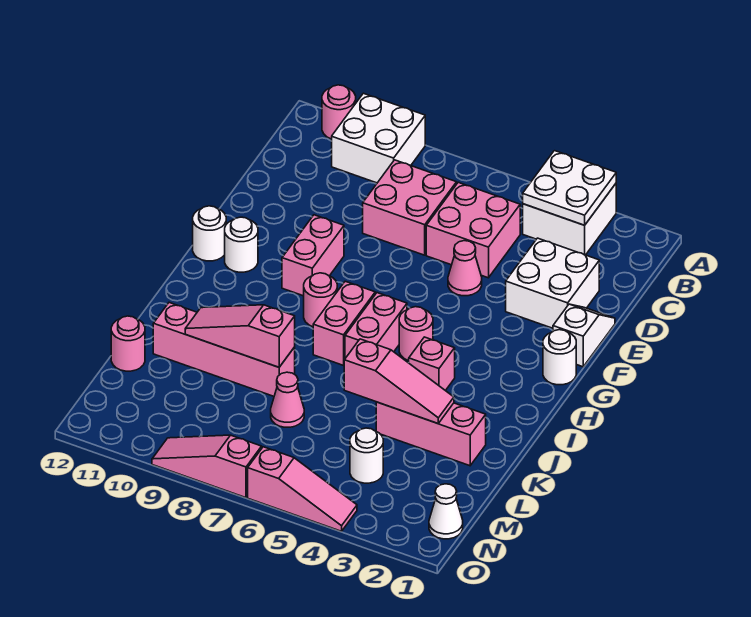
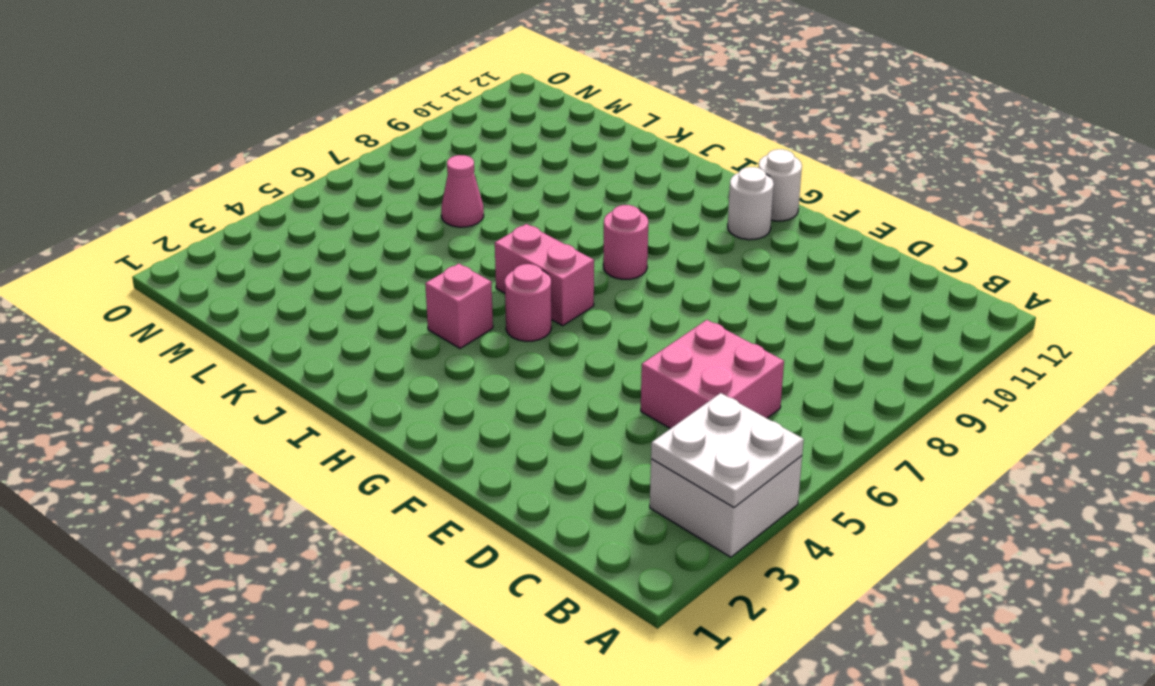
none -> white 2x2 brick [332,93,425,183]
none -> pink 1x1 round brick [322,85,356,139]
none -> pink 2x2 brick [363,160,457,255]

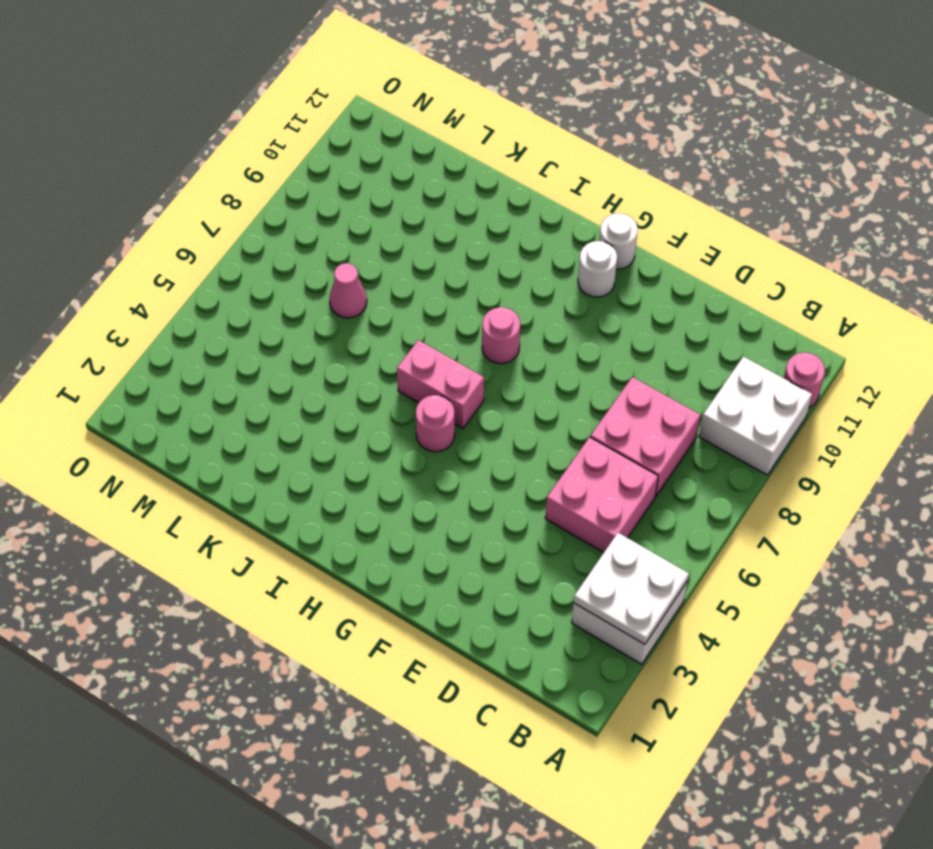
none -> white 2x2 brick [506,238,599,328]
none -> white 1x2 slope [553,304,615,367]
none -> pink 1x1 cone [448,241,482,296]

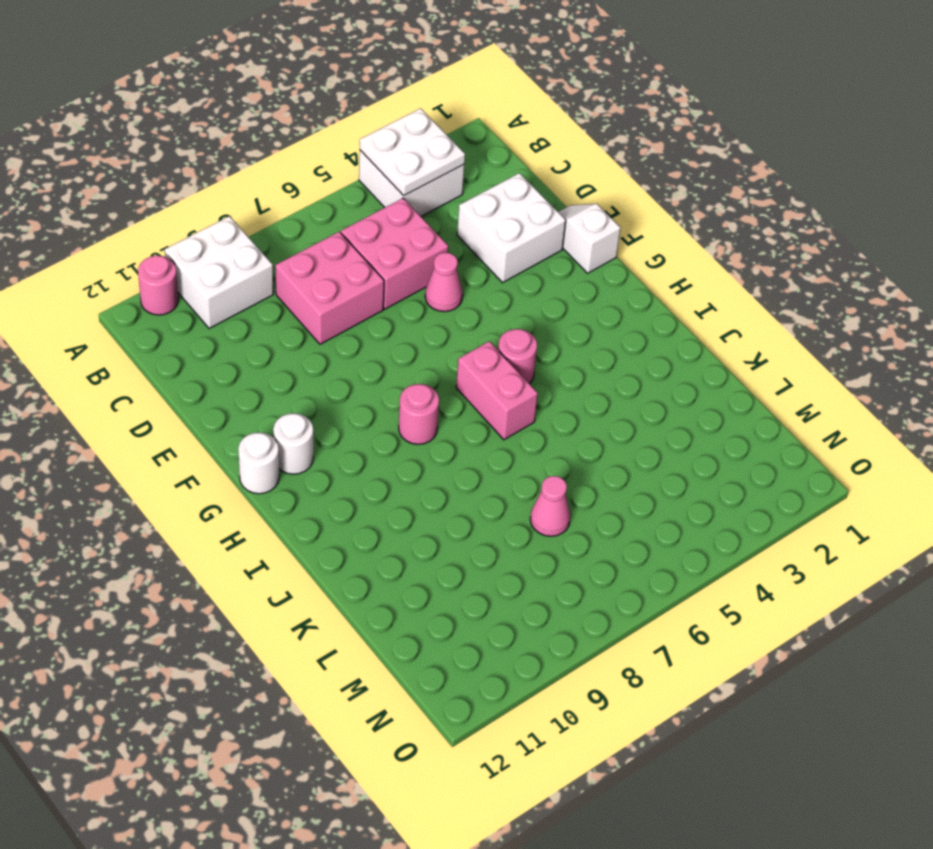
none -> pink 1x2 brick [282,215,344,296]
none -> white 1x1 round brick [543,330,576,385]
none -> pink 1x2 brick [313,281,375,365]

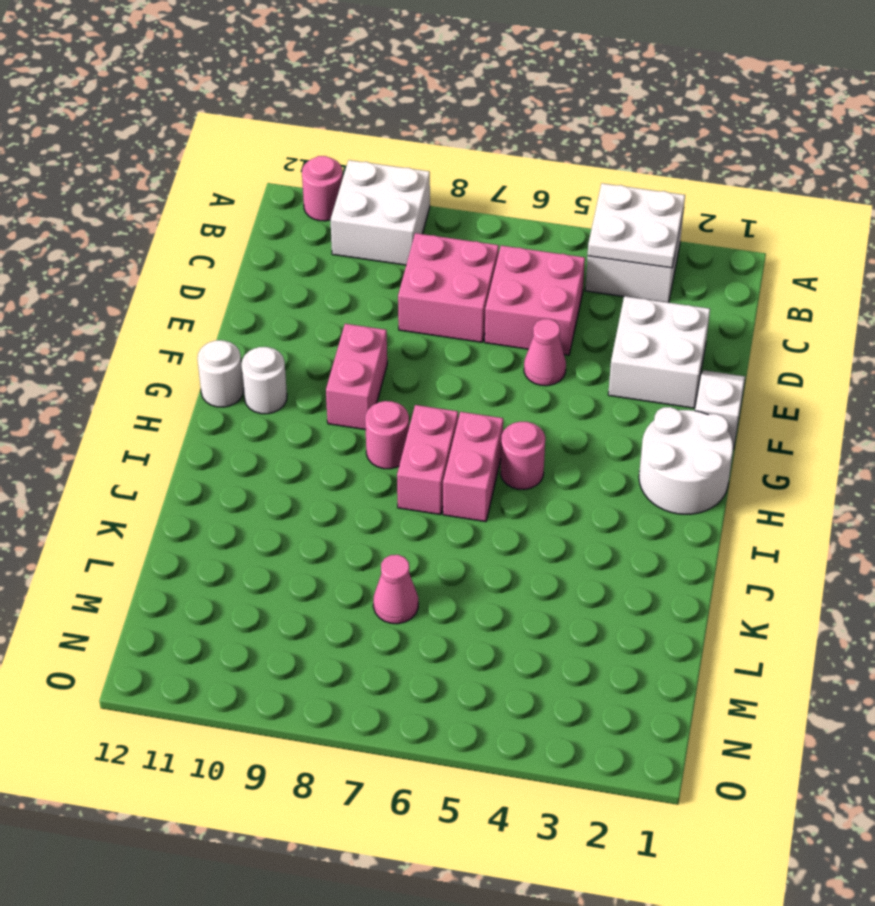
white 2x2 round brick [639,407,733,514] -> white 1x1 round brick [543,330,576,385]
none -> pink 1x1 brick [409,337,455,391]
none -> pink 1x3 brick [376,402,486,466]
none -> pink 1x4 brick [153,303,295,396]

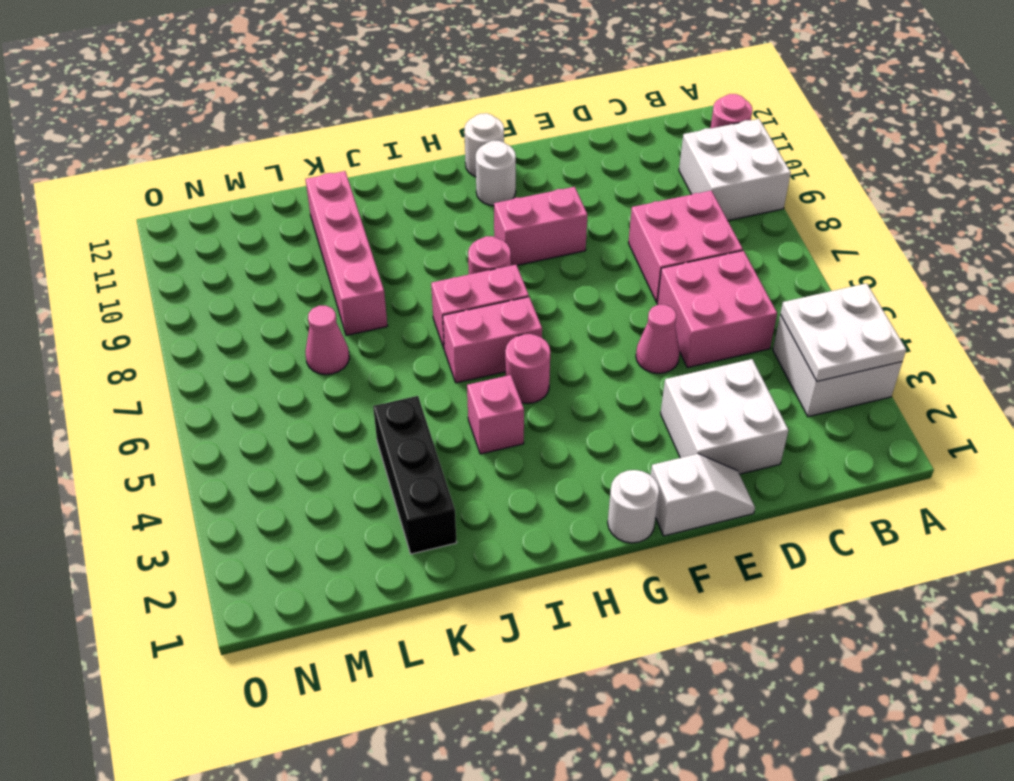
black 1x3 brick [373,396,457,554] -> pink 1x3 brick [376,402,486,466]
none -> pink 1x1 round brick [111,316,145,371]
none -> white 1x1 round brick [350,428,383,483]
none -> white 1x1 cone [429,484,463,539]

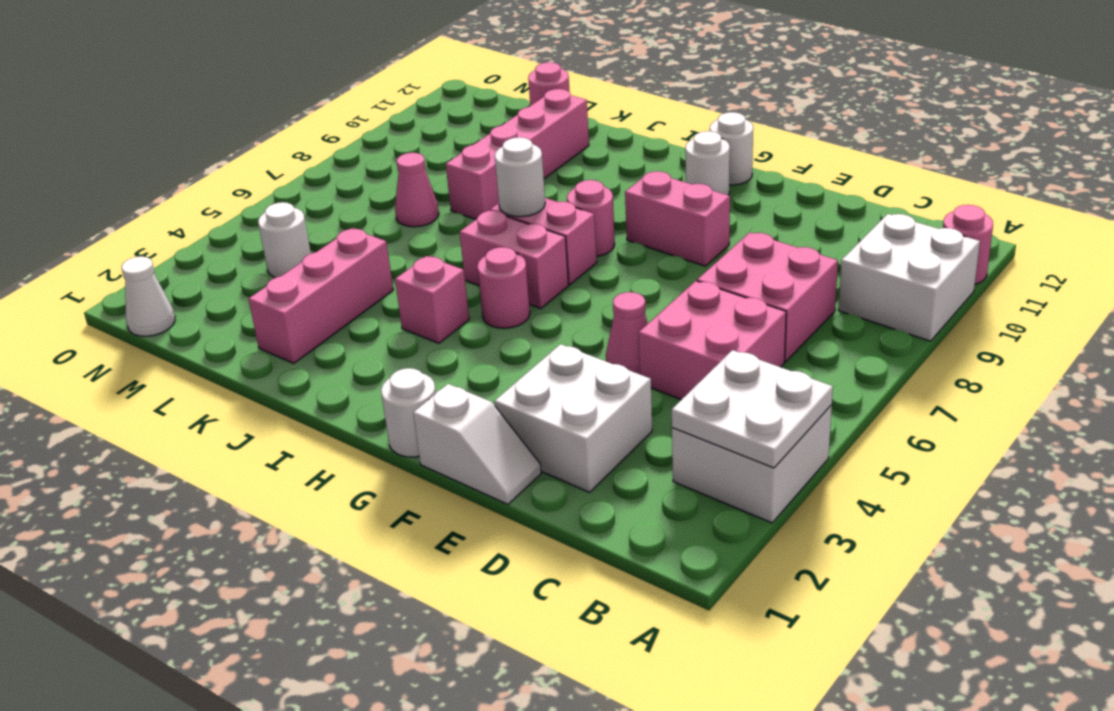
white 1x1 round brick [495,137,545,217] -> none
none -> pink 1x3 slope [248,447,357,531]
none -> pink 1x3 slope [152,435,262,498]
none -> pink 1x3 slope [344,339,454,423]

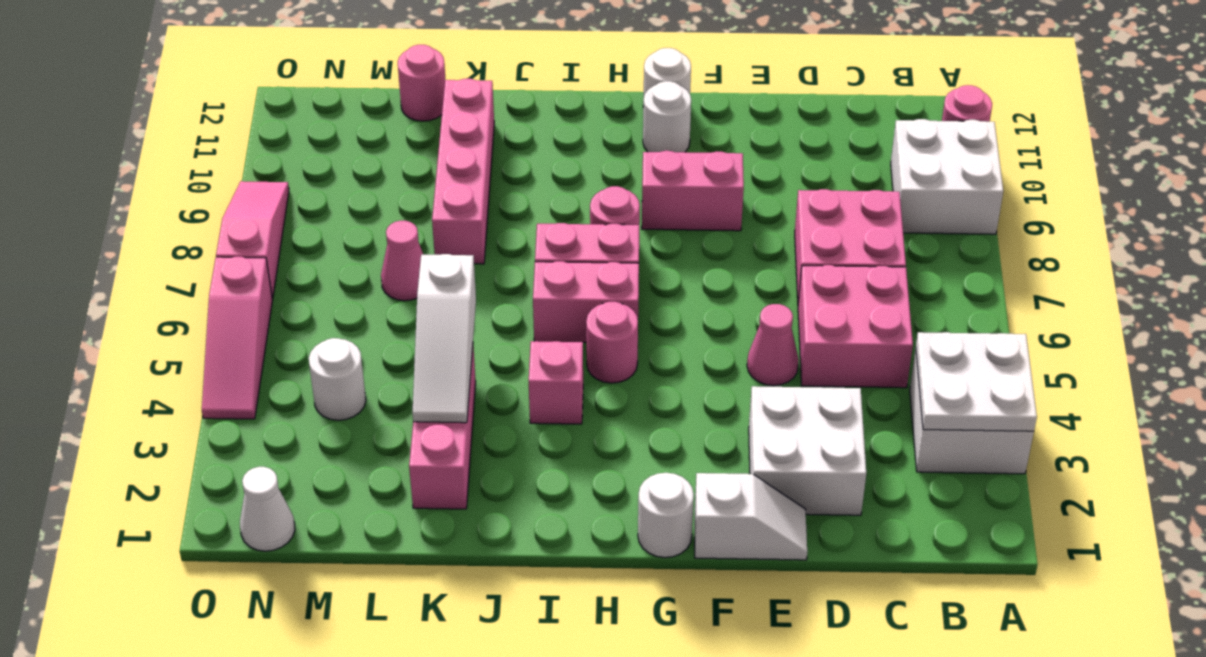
white 1x3 slope [412,254,476,423] -> pink 1x3 slope [344,339,454,423]
none -> pink 1x3 slope [185,305,295,367]

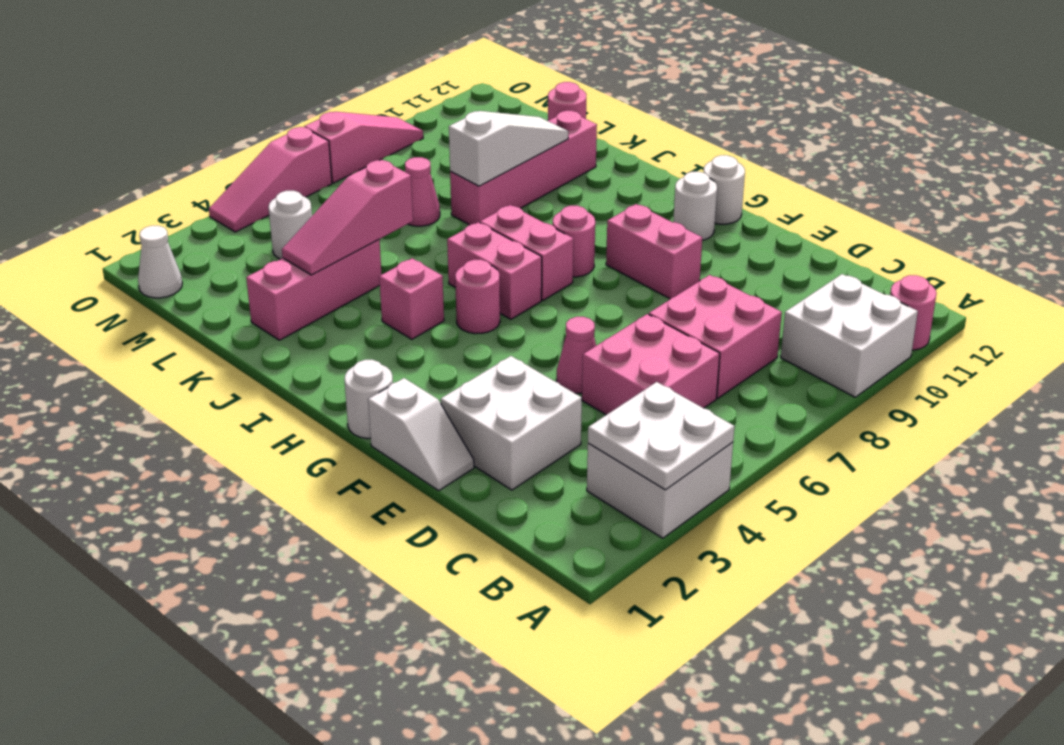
white 1x3 slope [449,111,568,186] -> pink 1x3 slope [185,305,295,367]

